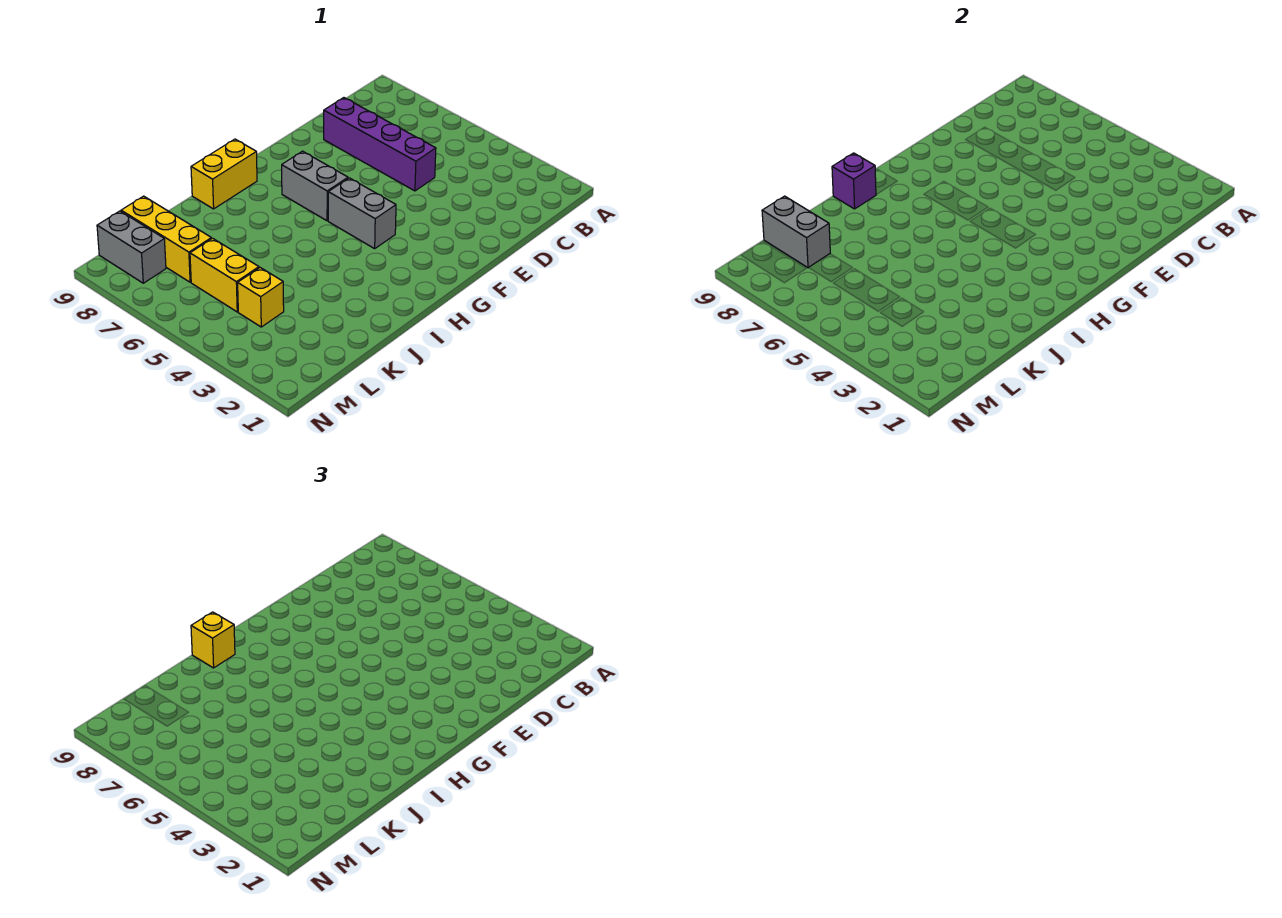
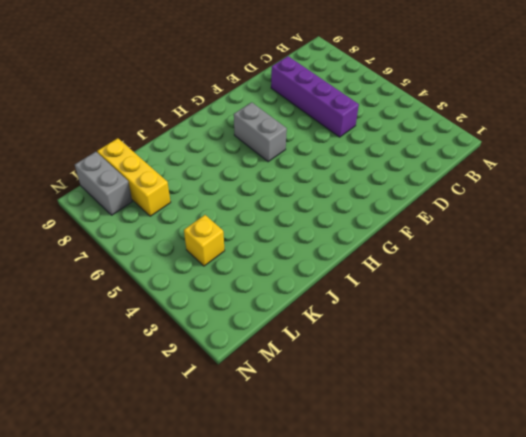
none -> grey 1x2 brick [328,178,396,249]
none -> yellow 1x2 brick [191,139,257,209]

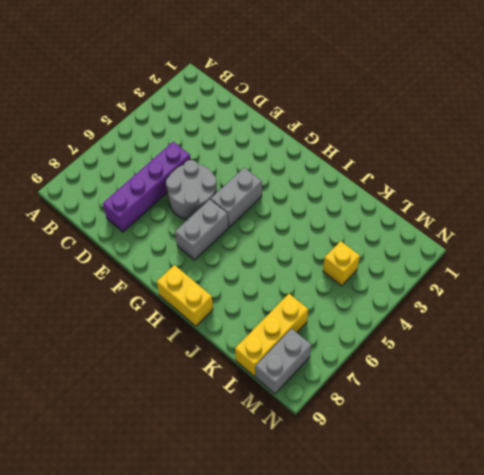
grey 2x2 round brick [166,160,217,220] -> none
none -> yellow 1x2 brick [190,238,259,312]
none -> purple 1x1 brick [832,153,876,209]

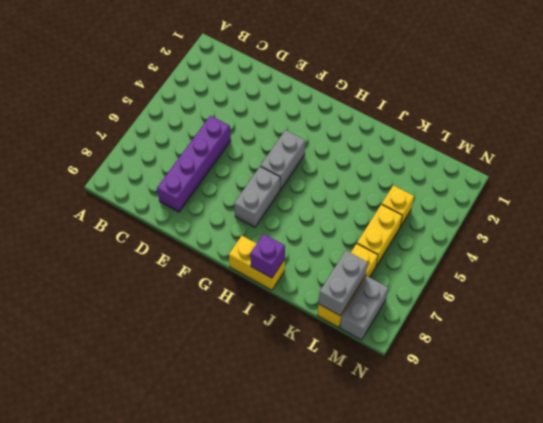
none -> yellow 1x1 brick [191,612,235,668]

